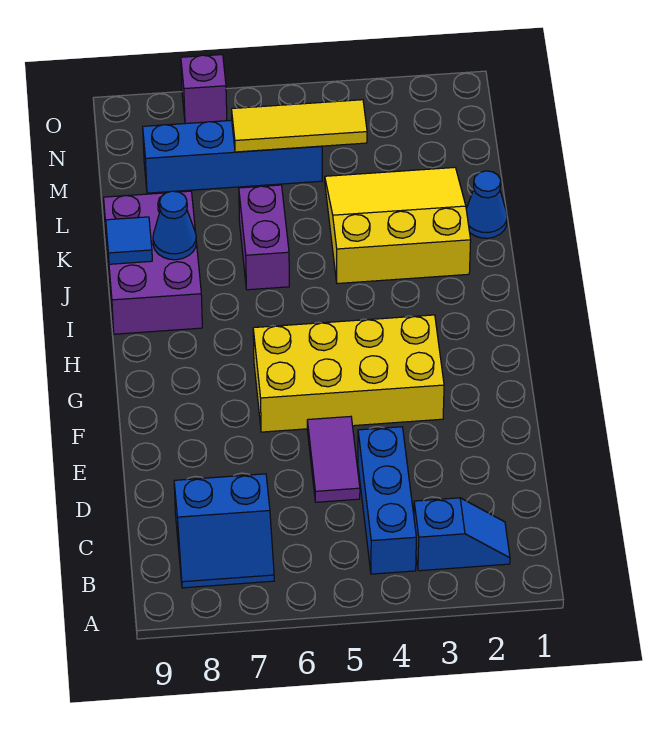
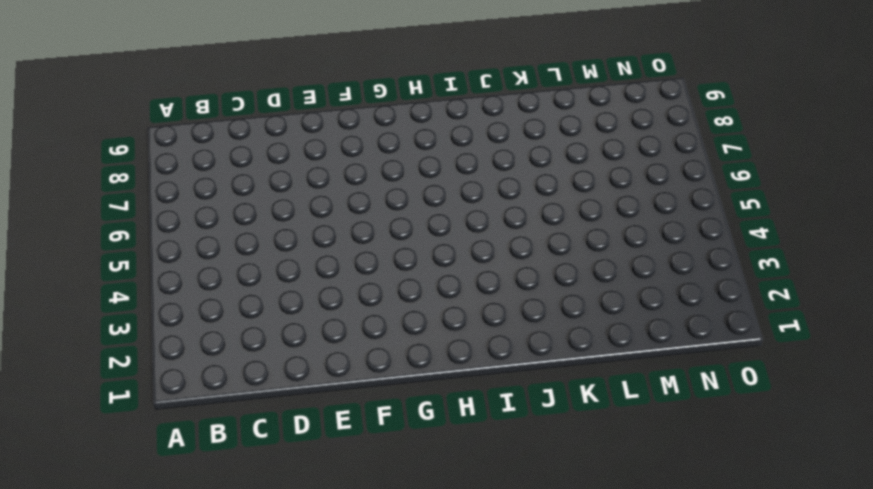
none -> blue 1x2 slope [414,498,510,571]
none -> blue 1x3 brick [358,427,416,574]
none -> blue 2x2 slope [174,474,274,588]

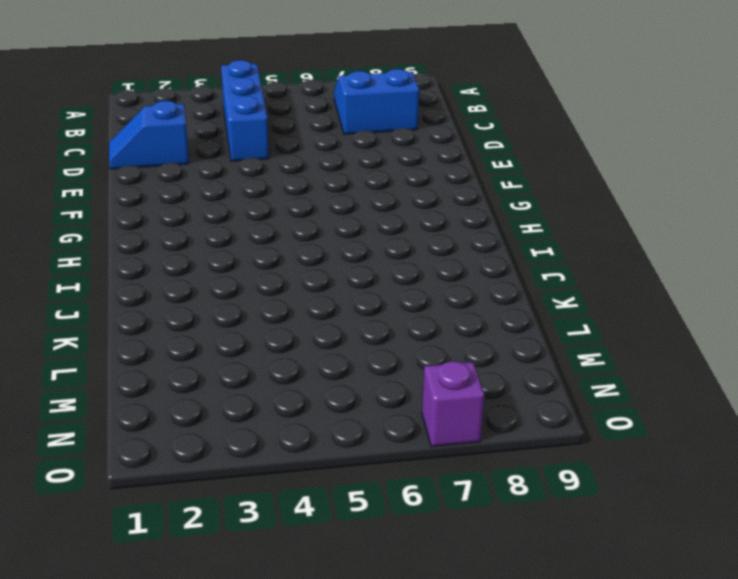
blue 1x2 slope [109,101,189,169] -> blue 1x2 slope moved to [414,498,510,571]
none -> purple 1x2 tile [307,416,360,502]
none -> yellow 2x4 brick [253,315,444,432]
none -> purple 2x3 brick [104,191,202,334]

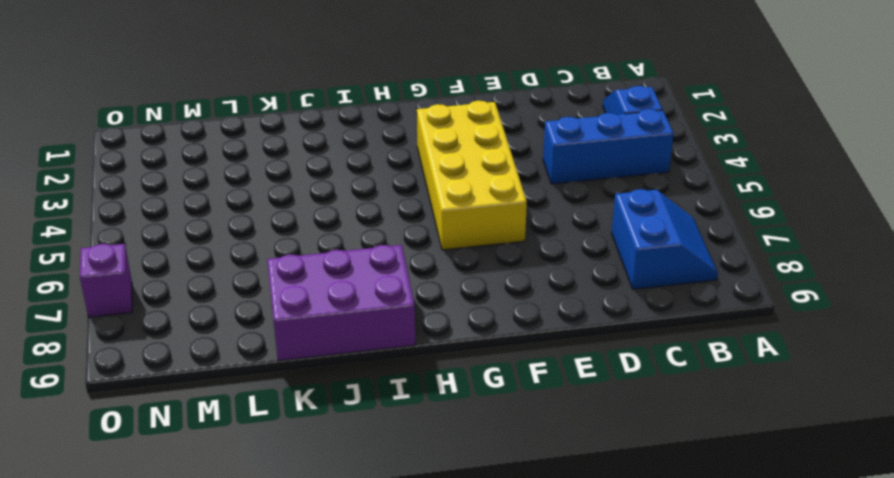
none -> purple 1x2 tile [307,416,360,502]
none -> yellow 3x3 slope [325,167,471,284]
none -> purple 1x2 brick [239,185,289,290]

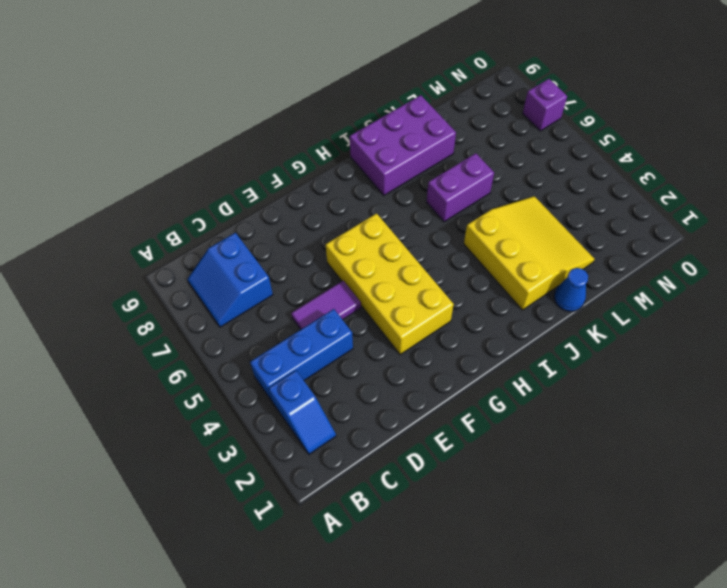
none -> blue 1x4 brick [143,120,322,193]
none -> blue 1x1 cone [153,191,196,260]
none -> blue 1x1 tile [106,217,152,264]

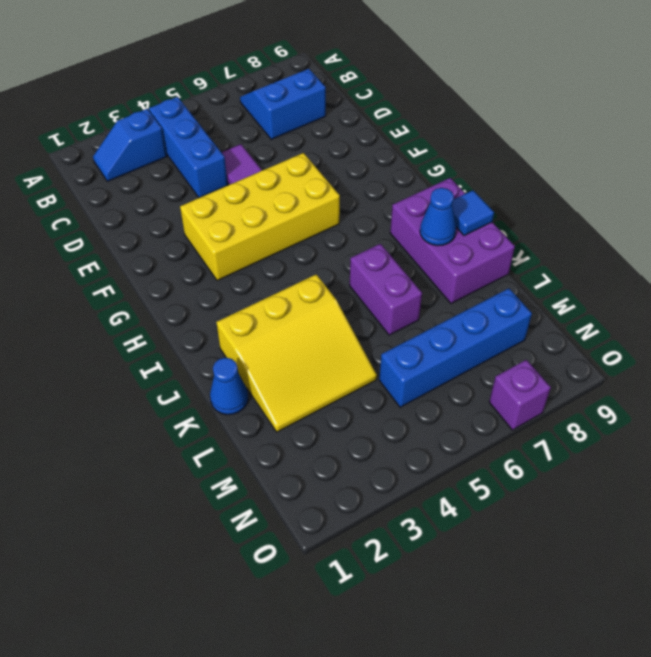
none -> yellow 1x3 tile [232,100,367,152]

